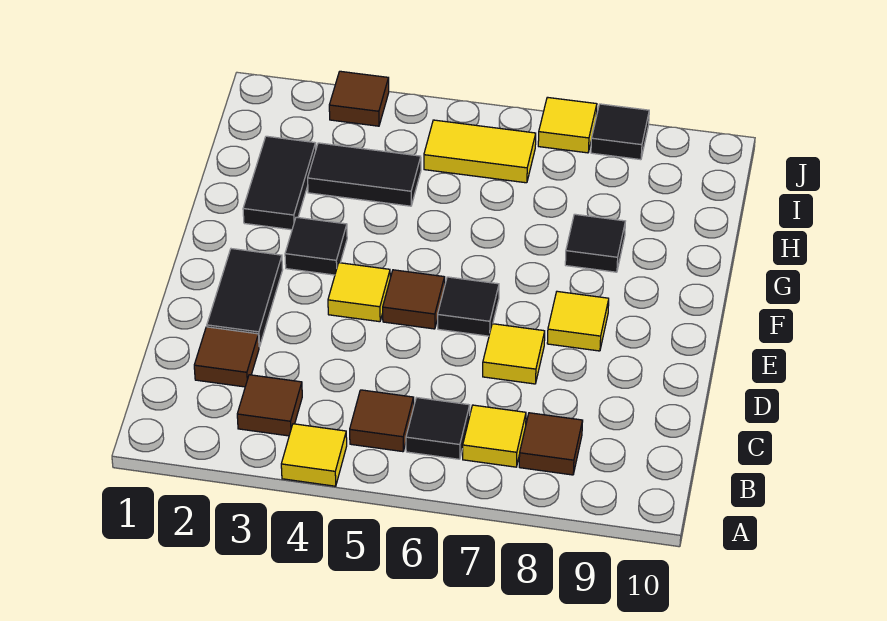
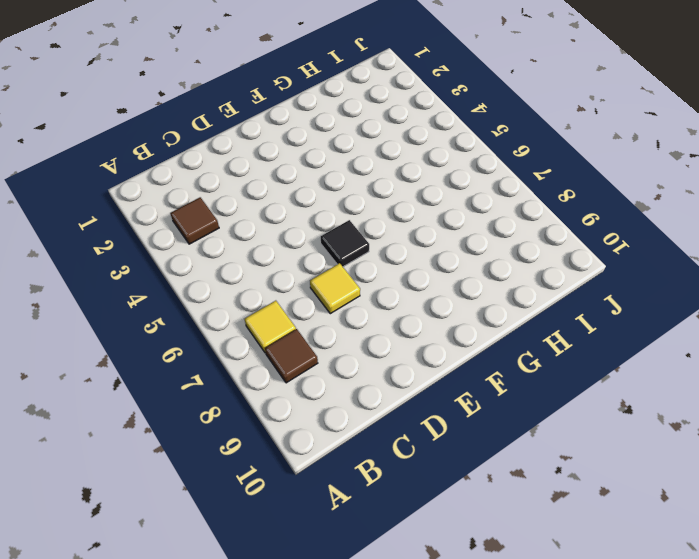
none -> yellow 1x1 tile [281,424,347,486]
none -> brown 1x1 tile [350,390,414,452]
none -> black 1x1 tile [406,398,470,459]

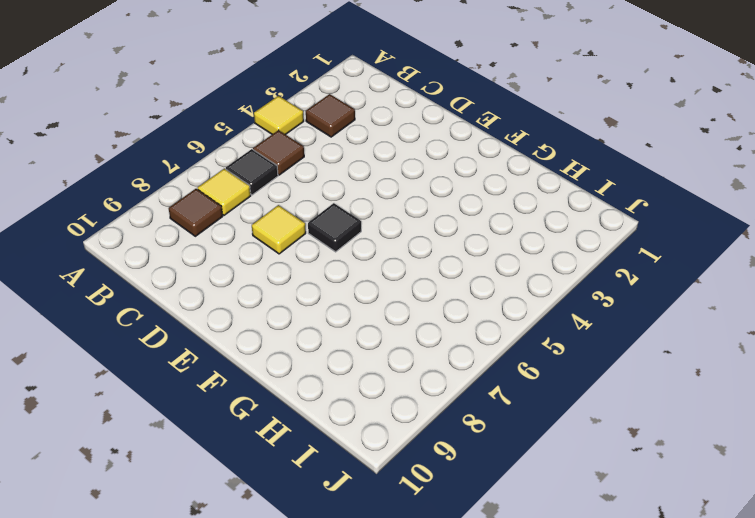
none -> brown 1x1 tile [194,327,259,387]
none -> black 1x2 tile [207,249,283,347]
none -> yellow 1x1 tile [328,263,390,322]

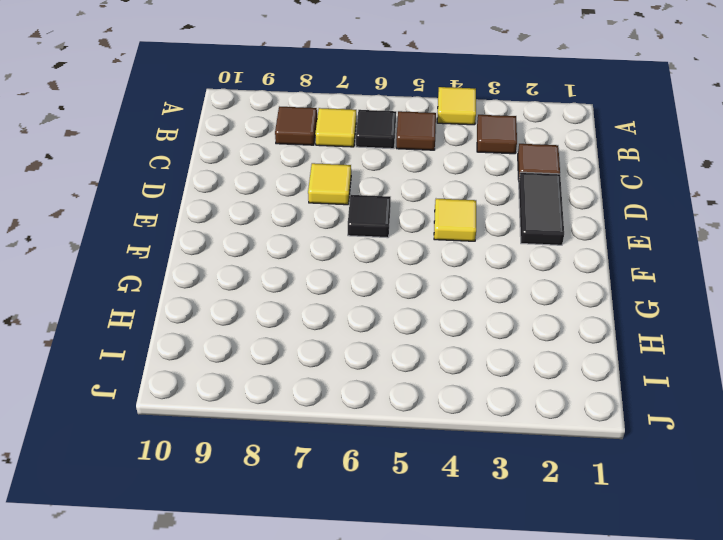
none -> brown 1x1 tile [383,270,445,329]
none -> yellow 1x1 tile [547,291,609,351]
none -> black 1x1 tile [285,217,347,275]

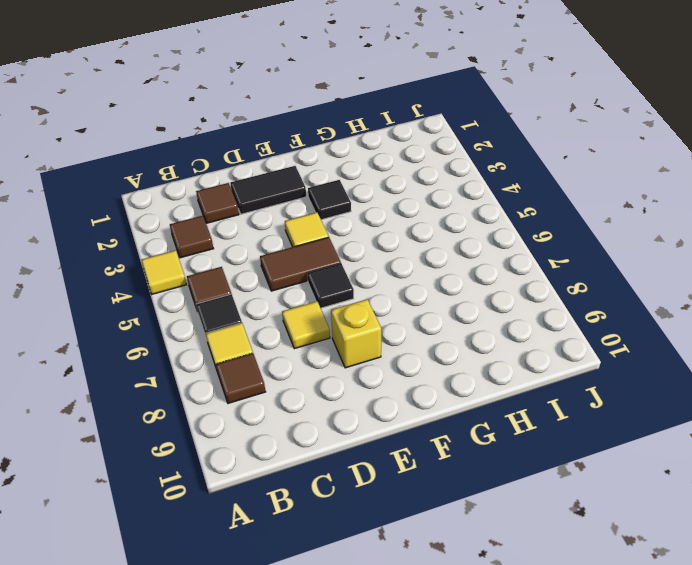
brown 1x2 tile [260,237,341,291] -> brown 1x1 tile [383,270,445,329]
yellow 1x1 brick [331,299,381,368] -> yellow 1x1 tile [547,291,609,351]
none -> black 1x2 tile [243,136,316,230]
none -> black 1x1 tile [565,214,625,272]
none -> black 1x2 tile [308,143,421,206]

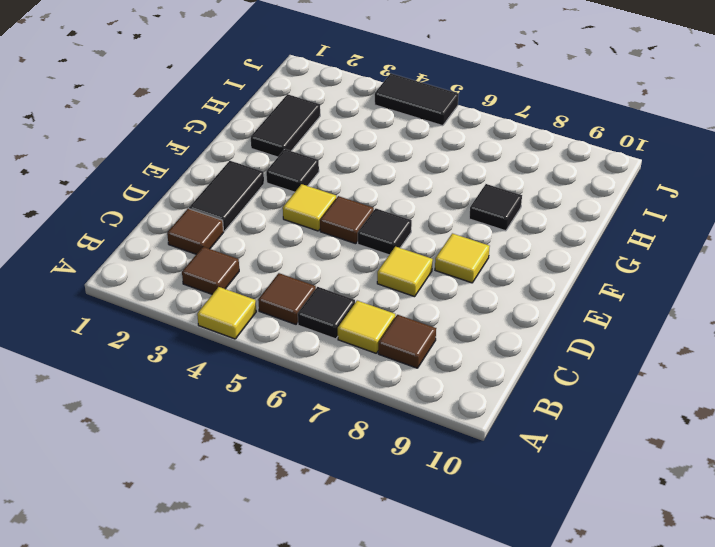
black 1x2 tile [375,73,459,126] -> black 1x2 tile moved to [308,143,421,206]
none -> yellow 1x2 tile [424,120,536,183]
none -> brown 1x1 tile [329,71,389,126]
none -> yellow 1x1 tile [538,97,597,153]

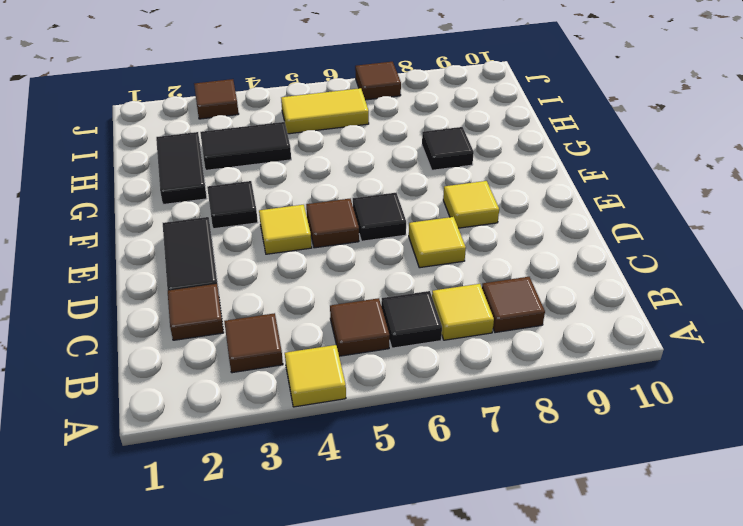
brown 1x1 tile [355,62,401,100] -> yellow 1x1 tile [538,97,597,153]
none -> black 1x1 tile [591,104,649,160]

